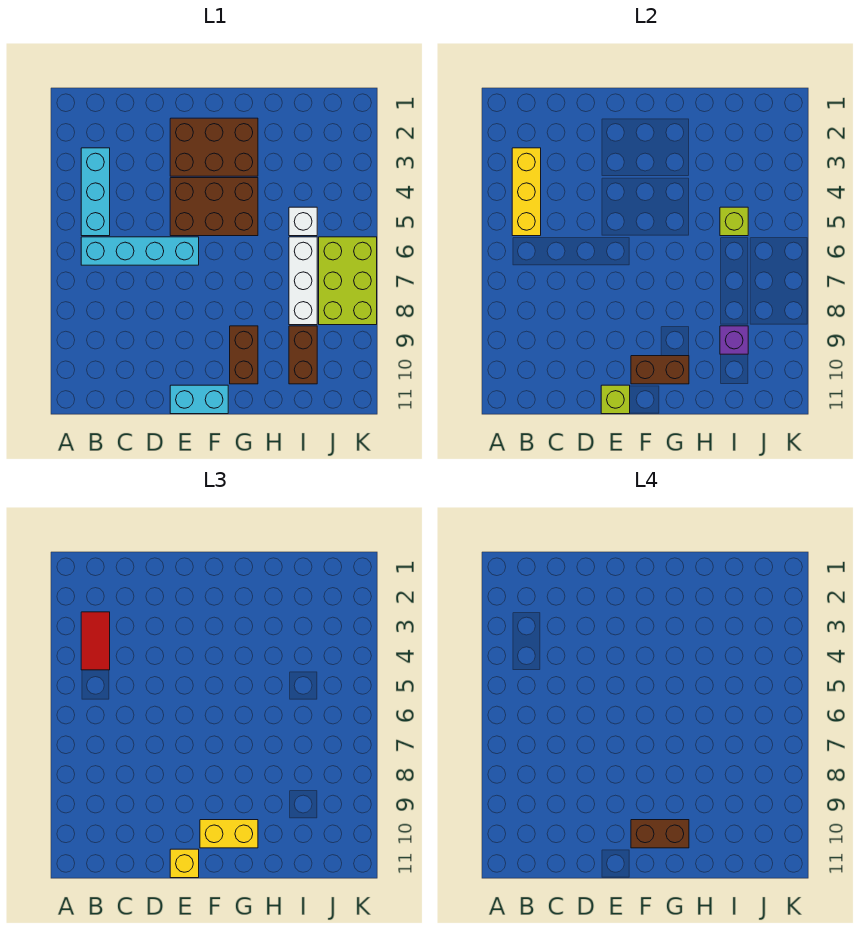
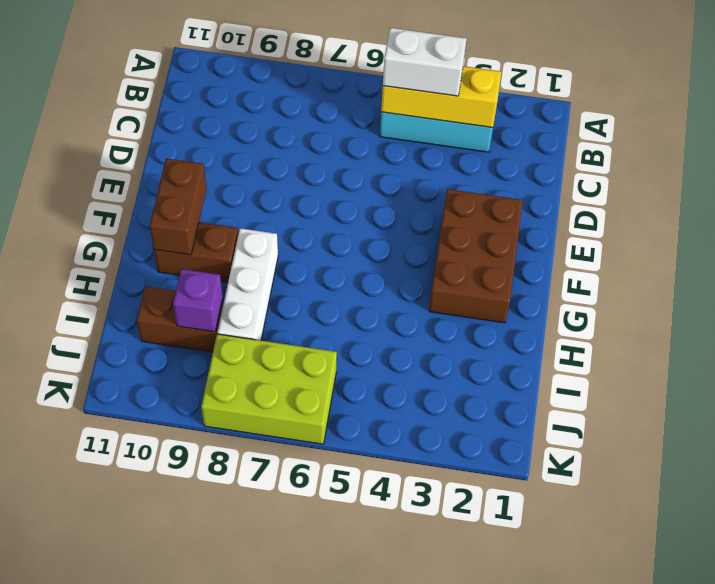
white 1x2 brick [383,28,467,96] -> red 1x2 tile [81,612,110,670]
white 1x3 brick [217,228,278,340] -> white 1x3 brick turned to [289,237,317,325]
none -> cyan 1x4 brick [81,237,199,265]
none -> brown 2x3 brick [170,178,258,236]
none -> cyan 1x2 brick [170,385,228,414]

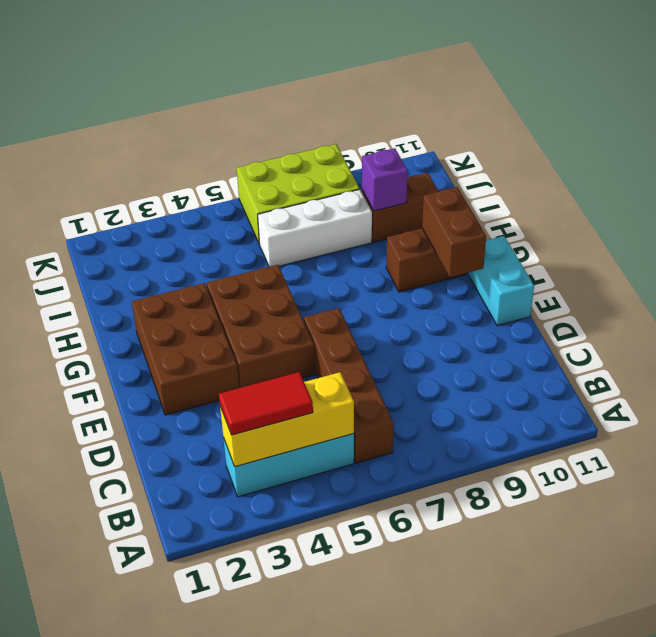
brown 1x4 brick [304,308,394,463] -> cyan 1x4 brick [81,237,199,265]
none -> white 1x1 brick [289,207,317,236]
none -> lime 1x1 brick [601,385,630,414]
none -> lime 1x1 brick [720,207,748,236]

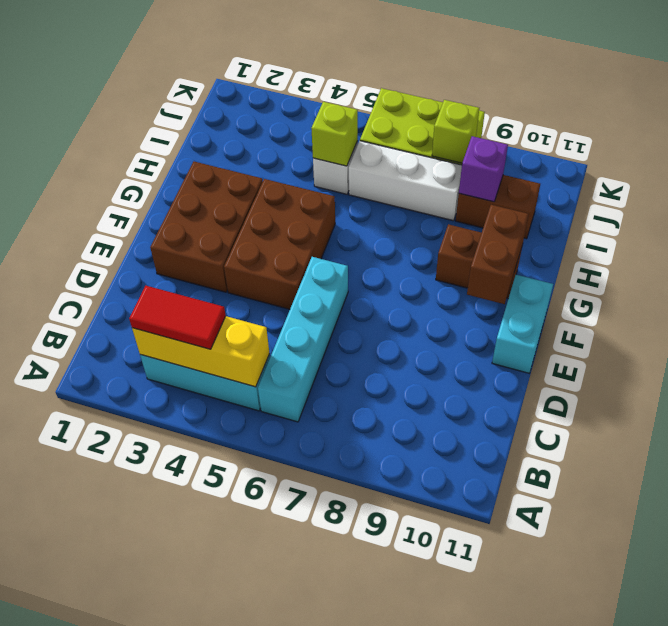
lime 1x1 brick [432,100,479,163] -> lime 1x1 brick moved to [601,385,630,414]
none -> yellow 1x1 brick [170,849,199,878]
none -> yellow 1x2 brick [200,820,258,848]
none -> brown 1x2 brick [631,820,689,848]

